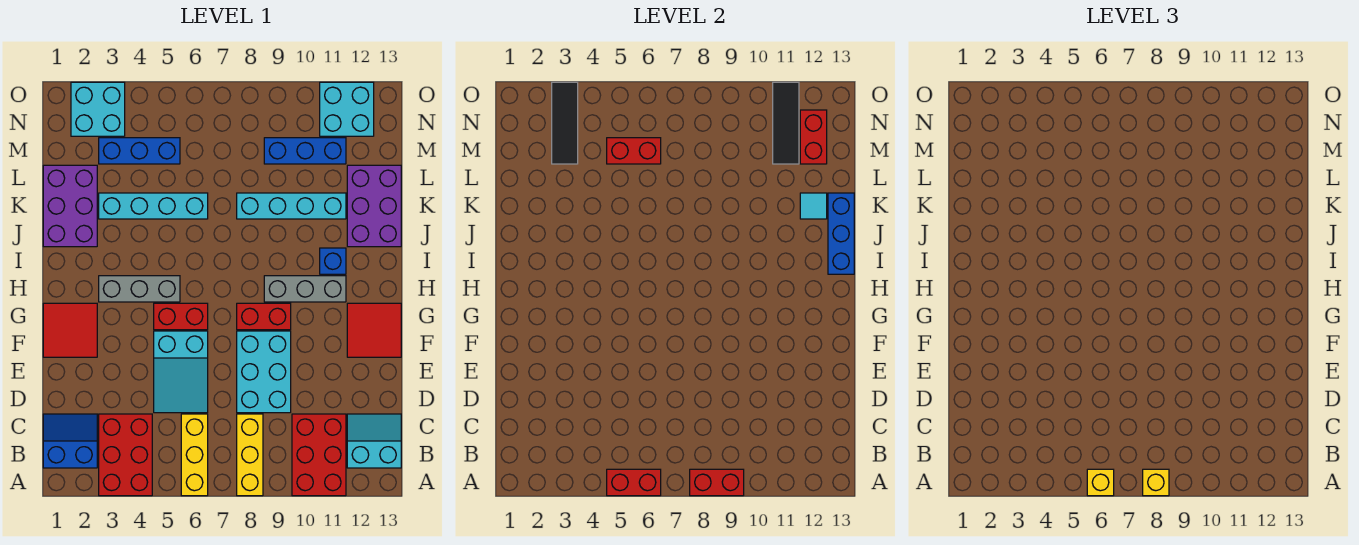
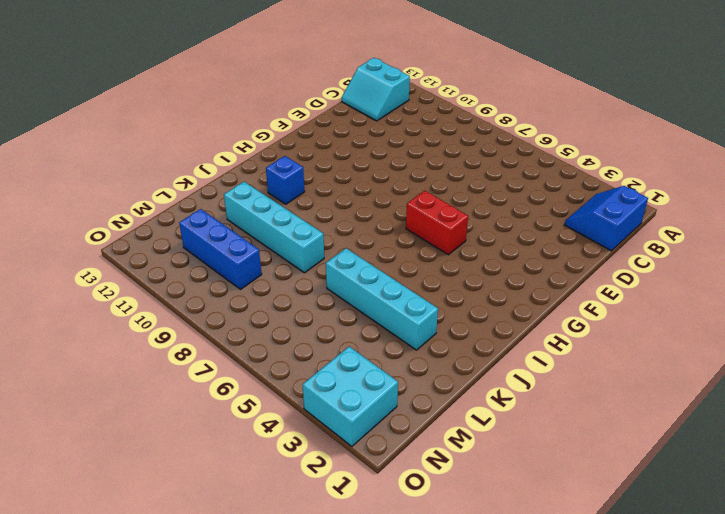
blue 2x2 slope [565,186,648,251] -> blue 2x2 slope turned to [43,414,97,468]
none -> red 2x3 brick [99,414,152,496]
none -> yellow 1x3 brick [181,414,208,496]
none -> yellow 1x3 brick [237,414,263,496]
none -> red 2x3 brick [292,414,346,496]

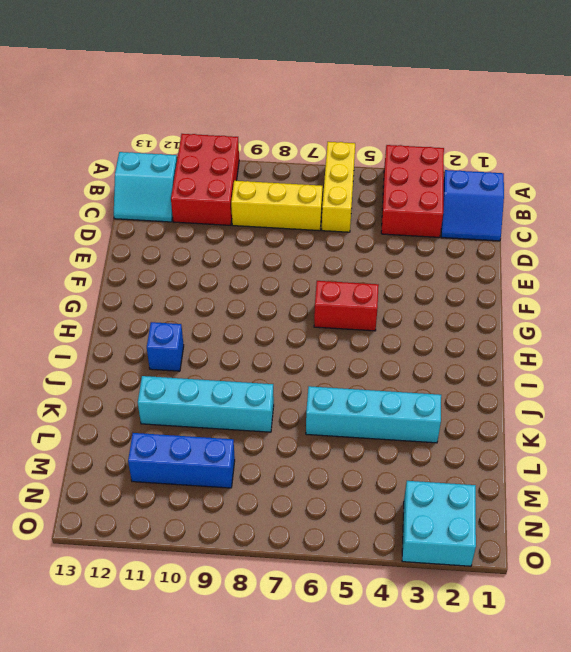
yellow 1x3 brick [231,181,323,231] -> yellow 1x3 brick turned to [237,414,263,496]
none -> cyan 2x3 slope [154,331,208,413]
none -> cyan 2x3 brick [237,331,291,413]
none -> red 2x2 tile [43,303,97,357]
none -> red 2x2 tile [347,303,401,357]

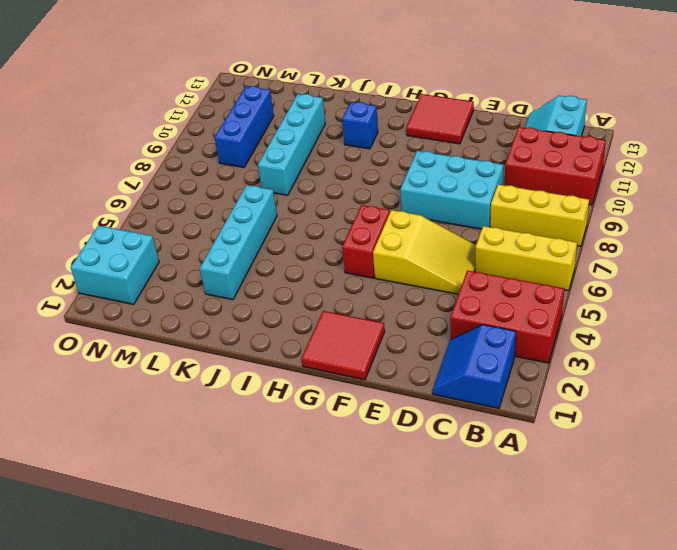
yellow 2x3 slope [373,210,476,294] -> cyan 2x3 slope [154,331,208,413]
none -> red 1x2 brick [237,303,291,330]
none -> grey 1x3 brick [99,276,180,302]
none -> grey 1x3 brick [264,276,346,302]
none -> purple 2x3 brick [43,165,97,247]

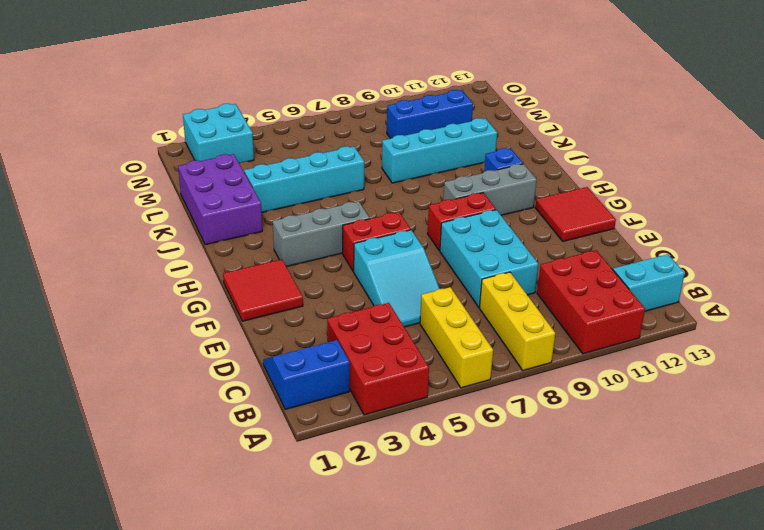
none -> purple 2x3 brick [347,165,401,247]
none -> blue 1x3 brick [99,138,180,164]
none -> cyan 2x2 brick [320,82,374,136]
none -> red 1x2 brick [607,469,661,496]

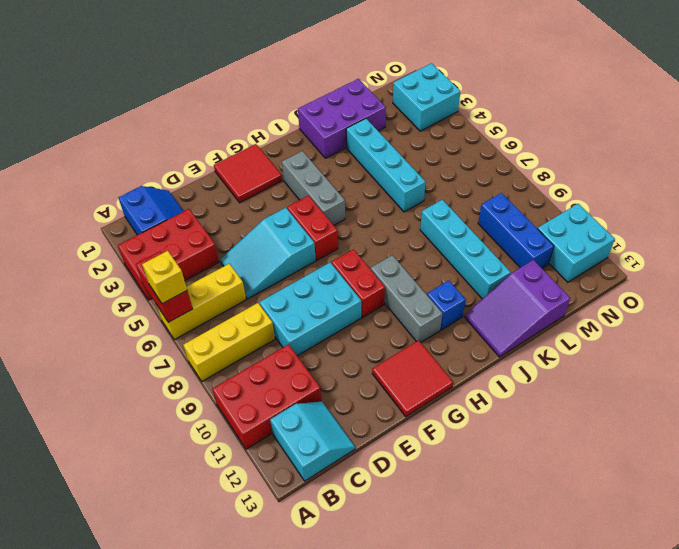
purple 2x3 slope [465,260,570,357] -> purple 2x3 brick [347,165,401,247]
none -> blue 1x3 brick [99,138,180,164]
none -> red 1x2 brick [690,469,744,496]
none -> blue 1x3 brick [828,193,854,274]
none -> cyan 1x1 tile [800,193,827,219]

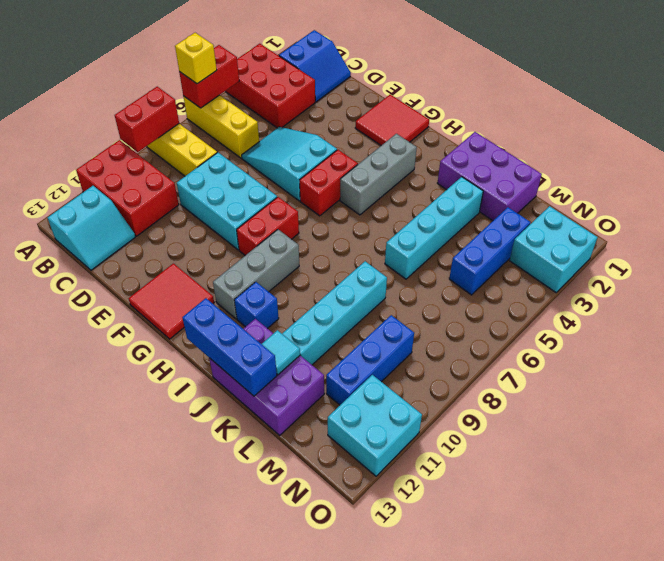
none -> black 1x3 tile [552,82,578,164]
none -> red 1x2 brick [607,138,661,164]
none -> black 1x3 tile [773,82,799,164]
none -> red 1x2 brick [800,110,827,164]

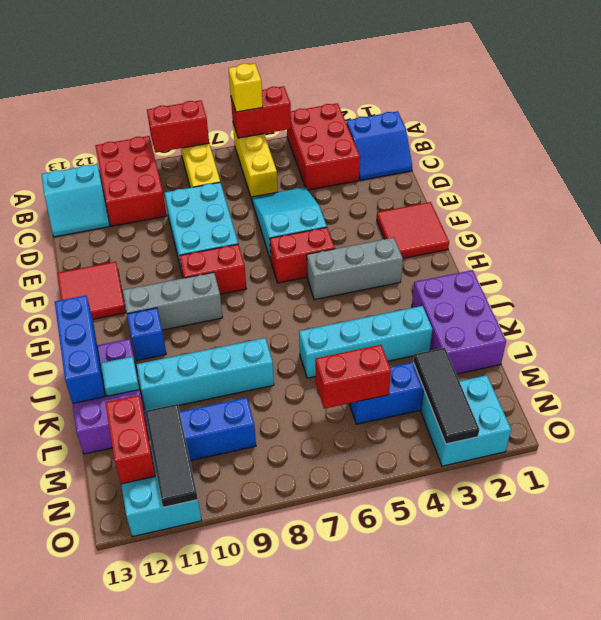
none -> yellow 1x1 brick [1143,469,1169,496]

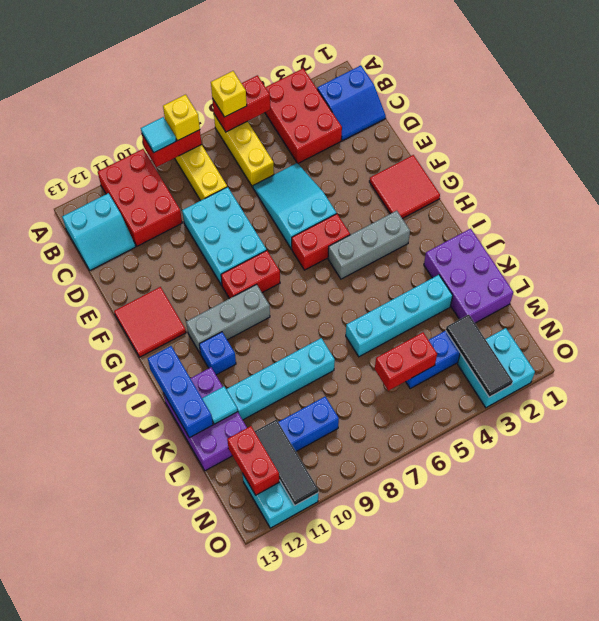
cyan 1x1 tile [141,117,176,152] -> none

